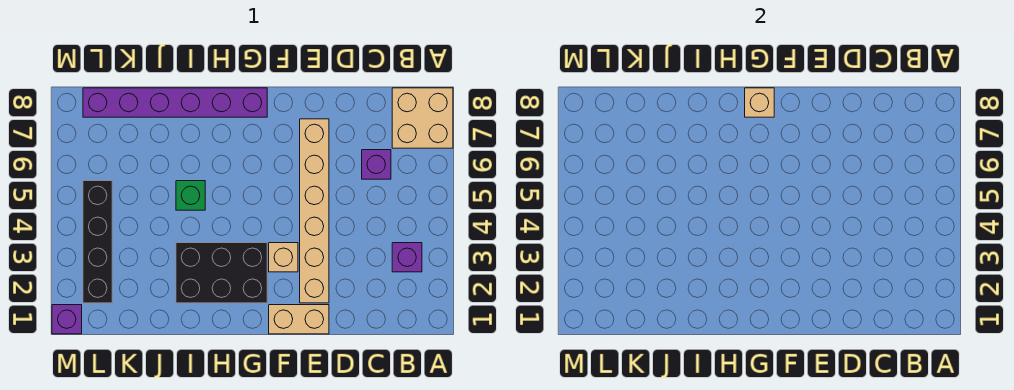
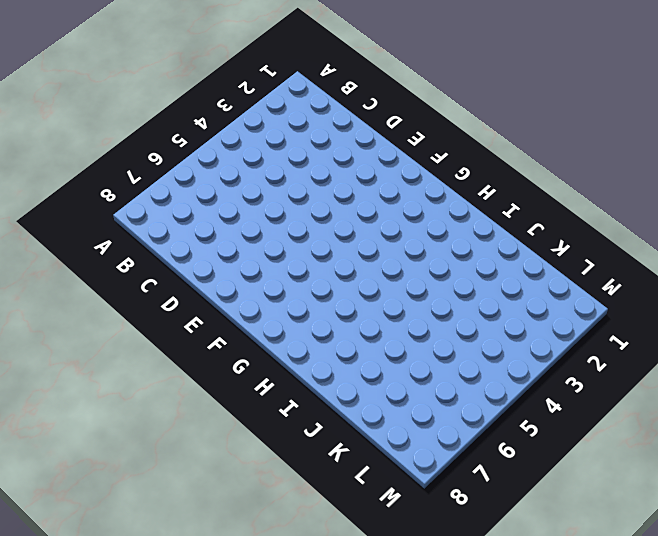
none -> tan 2x2 brick [392,88,453,148]
none -> purple 1x1 brick [392,243,422,272]
none -> purple 1x1 brick [362,150,391,179]

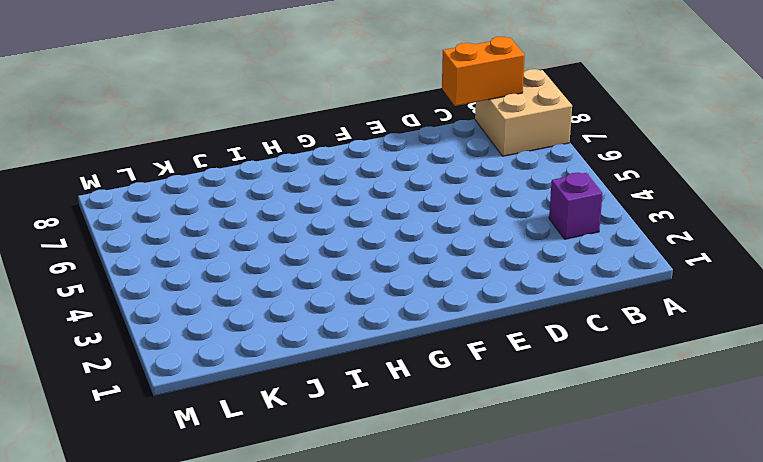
orange 1x2 brick [442,37,525,106] -> none
none -> purple 1x1 brick [362,150,391,179]
none -> tan 1x2 brick [269,305,329,334]
none -> tan 1x6 brick [300,119,329,303]

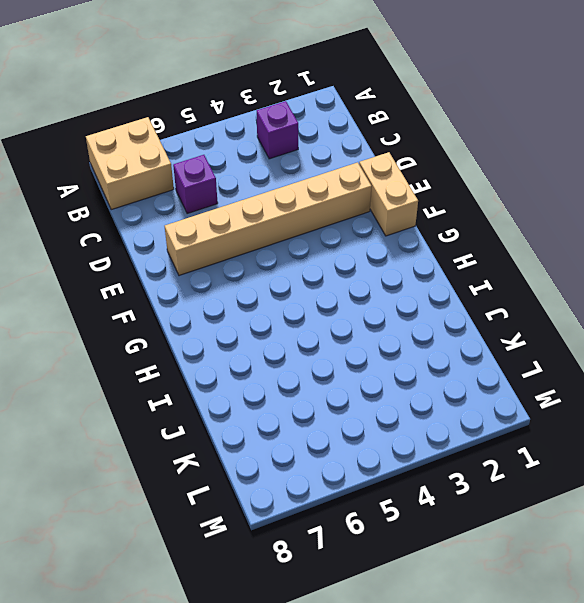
none -> tan 1x1 brick [269,243,298,272]
none -> black 2x3 brick [176,243,267,303]
none -> purple 1x6 brick [83,88,267,117]

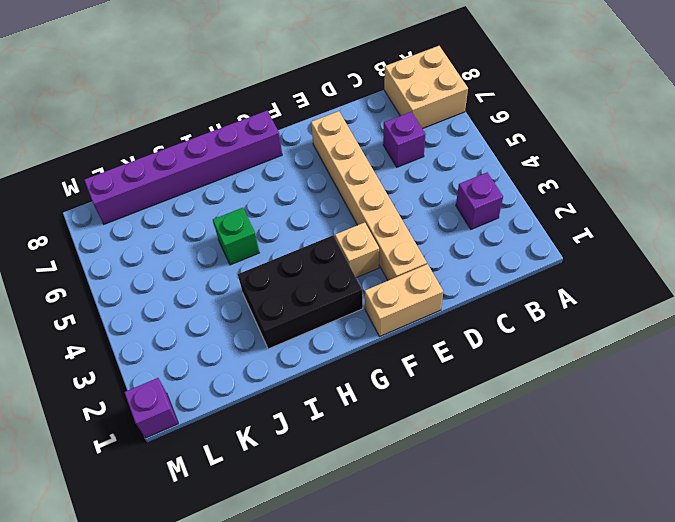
none -> black 1x4 brick [83,181,112,303]
none -> tan 1x1 brick [745,88,774,117]

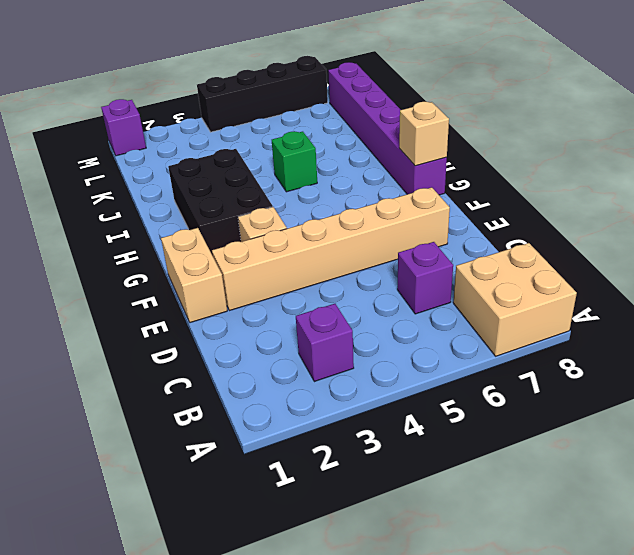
black 1x4 brick [197,56,328,132] -> black 1x4 brick moved to [83,181,112,303]

